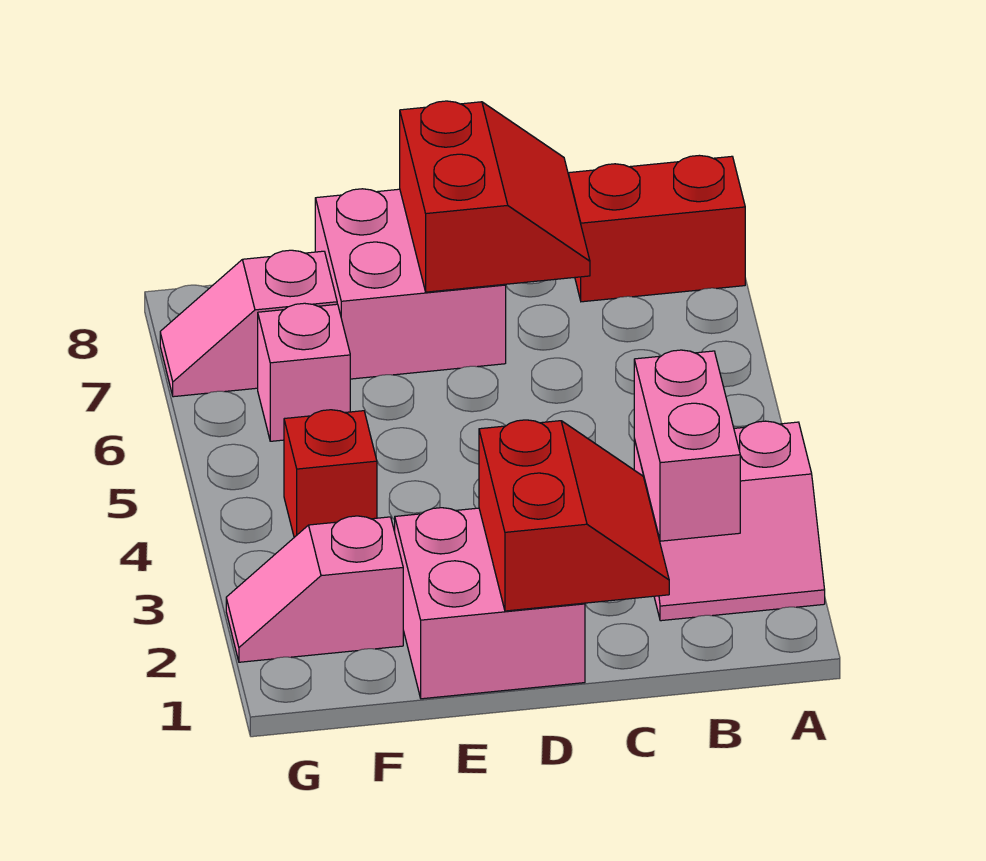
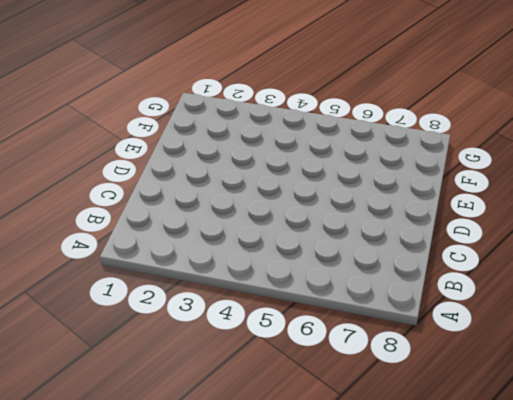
none -> pink 2x2 slope [634,421,825,621]
none -> red 1x2 brick [568,155,745,302]

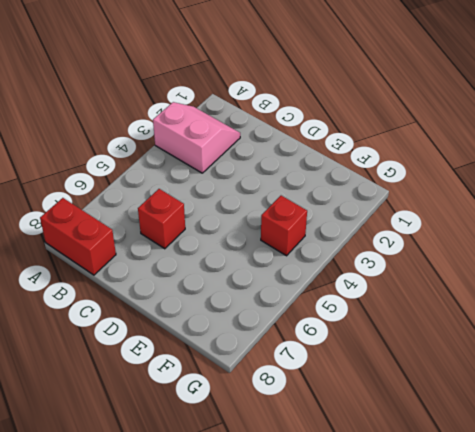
red 1x1 brick [138,189,185,249] -> none
none -> pink 2x2 brick [395,508,585,699]
none -> pink 2x2 brick [315,189,506,379]

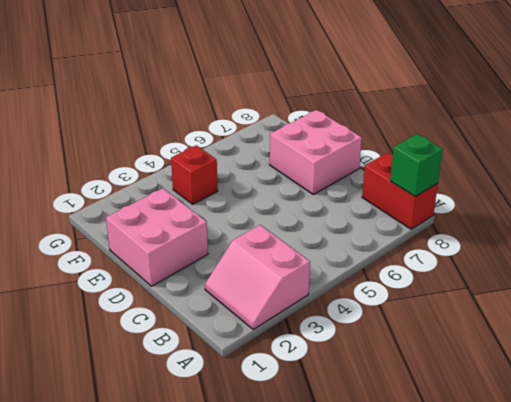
green 1x1 brick [390,134,443,197] -> none
none -> pink 1x2 slope [226,516,403,662]
none -> pink 1x1 brick [258,303,350,441]

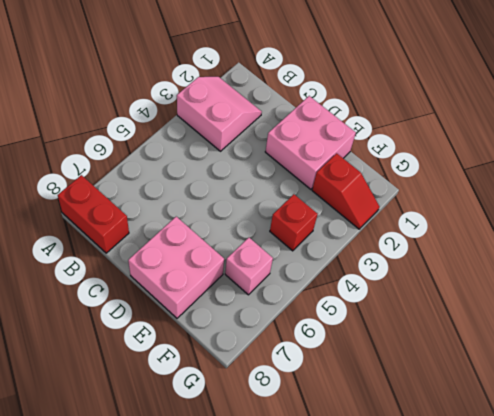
red 1x2 slope [312,153,380,229] -> pink 1x2 slope [226,516,403,662]
none -> pink 1x2 slope [160,250,337,397]
none -> pink 1x2 brick [634,350,740,541]

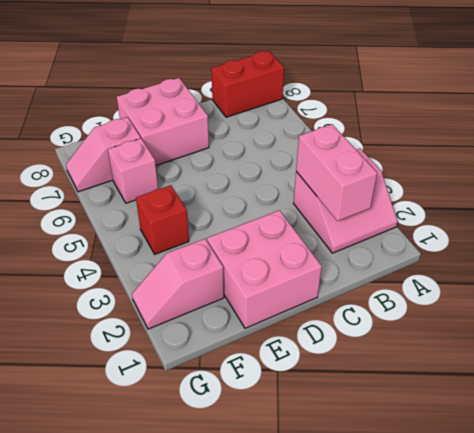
none -> red 2x2 slope [479,420,669,611]
none -> red 2x2 slope [400,101,590,292]

